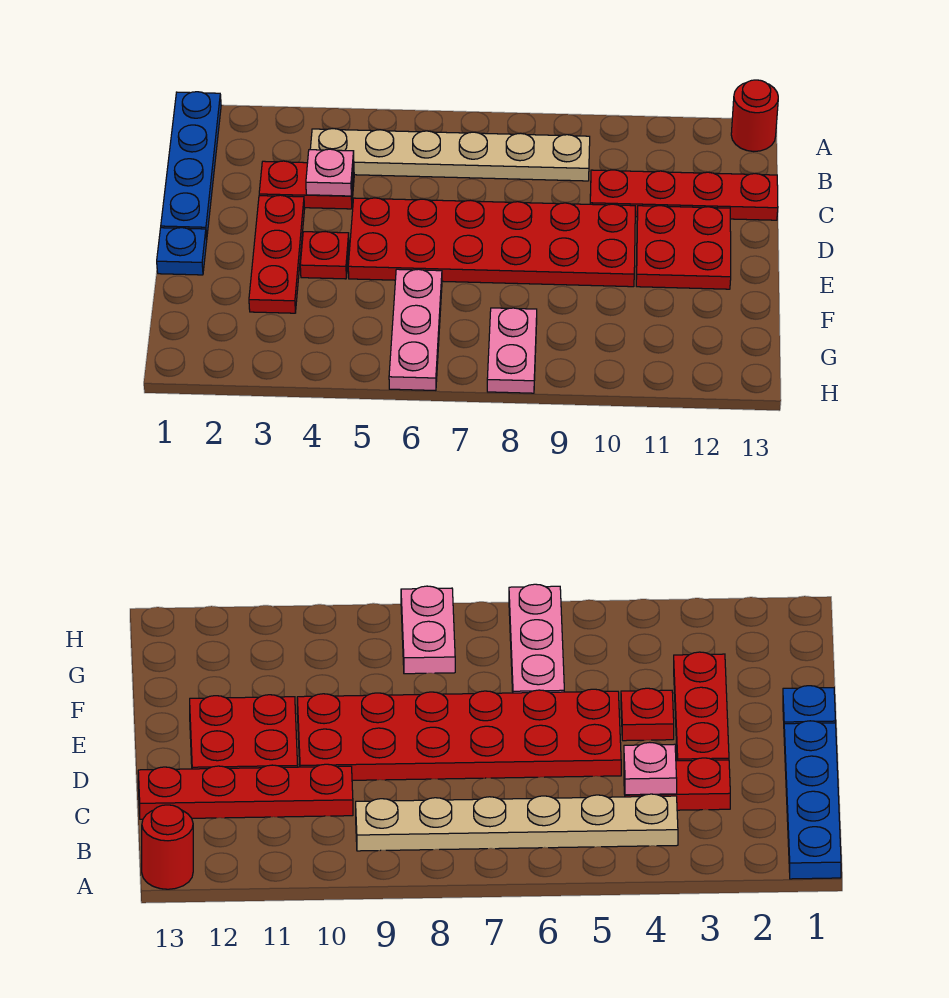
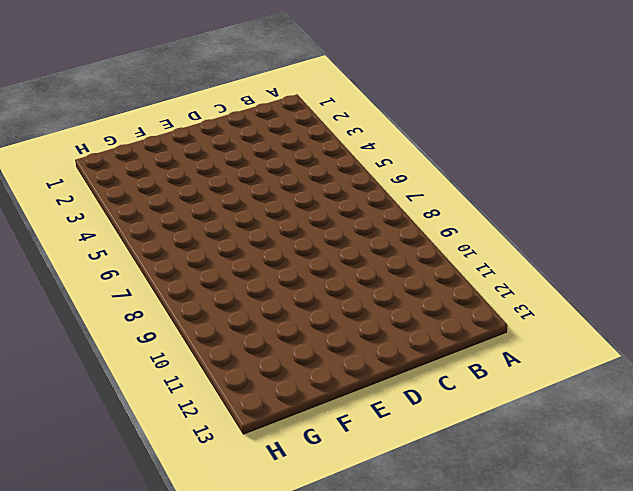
none -> blue 1x4 plate [161,92,221,239]
none -> red 1x1 round brick [731,80,778,152]
none -> tan 1x6 plate [310,129,590,181]

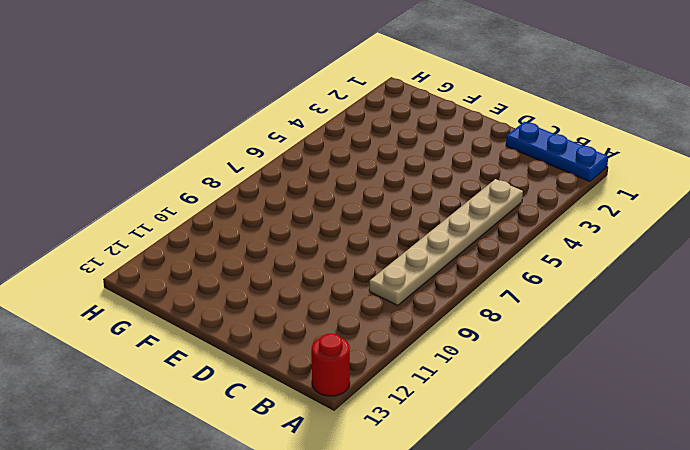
blue 1x3 plate [506,122,608,181] -> blue 1x4 plate [161,92,221,239]
none -> red 1x2 plate [259,161,354,209]
none -> red 1x4 plate [590,170,778,220]
none -> red 1x3 plate [249,195,305,313]

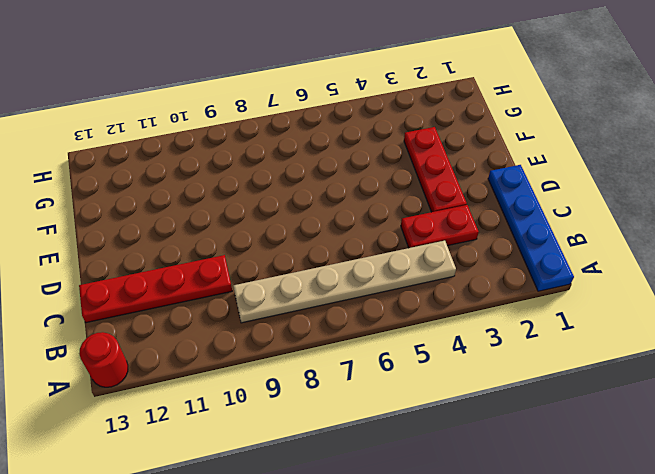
none -> red 2x6 plate [348,198,635,287]
none -> red 2x2 plate [636,206,731,289]
none -> blue 1x1 plate [157,228,207,275]

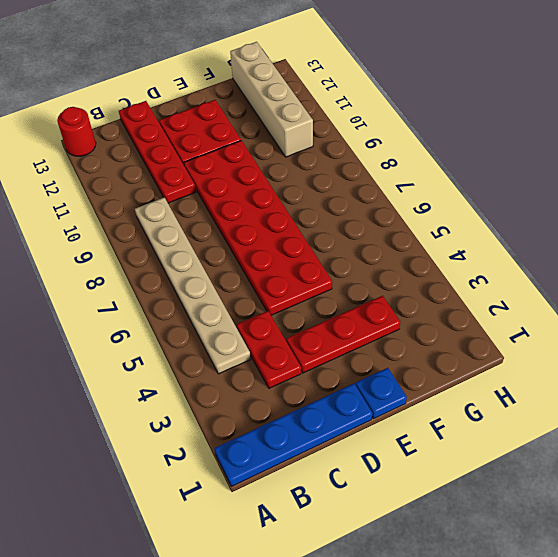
tan 1x4 brick [230,42,313,157] -> none
none -> red 1x1 plate [300,232,349,279]
none -> pink 1x3 plate [389,269,442,390]
none -> pink 1x2 plate [487,308,537,393]

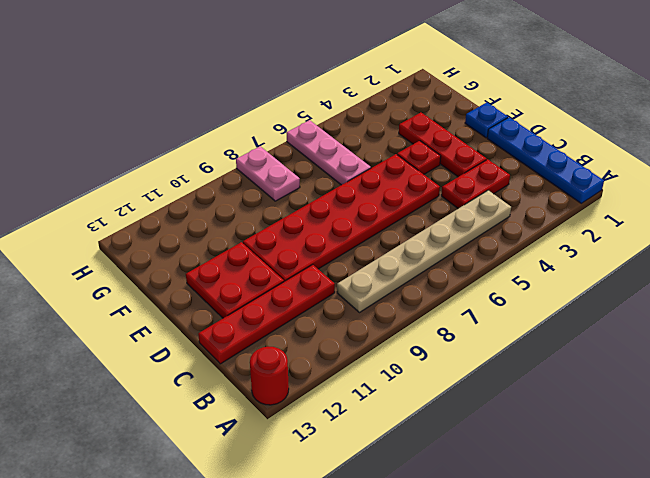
none -> pink 1x1 plate [306,149,354,196]

